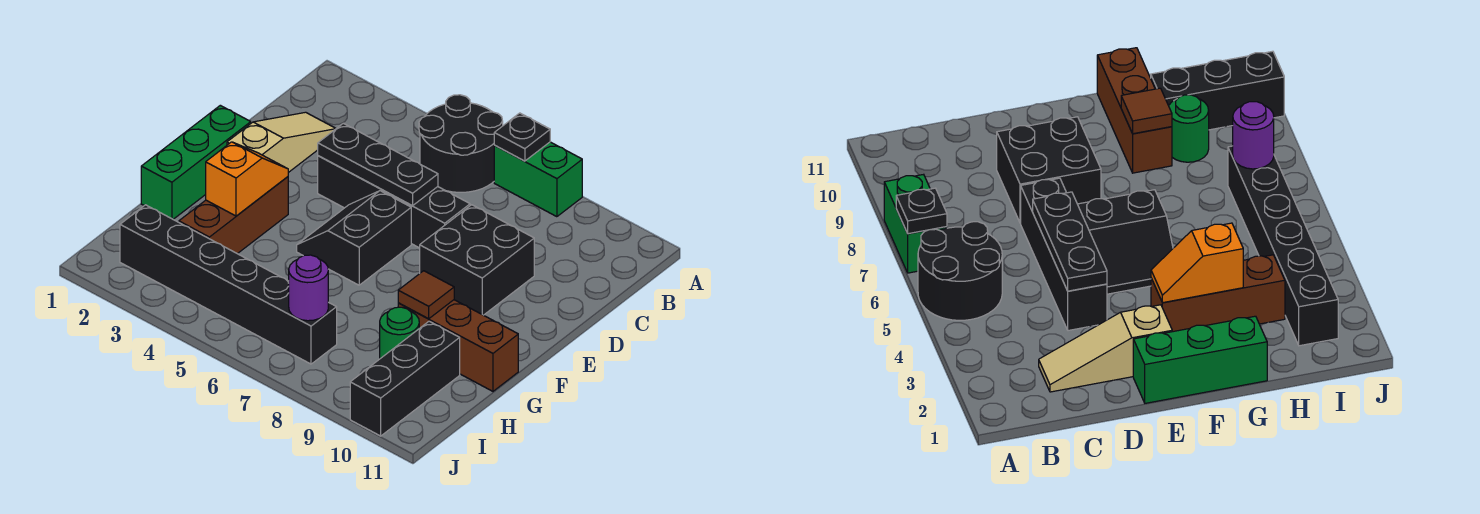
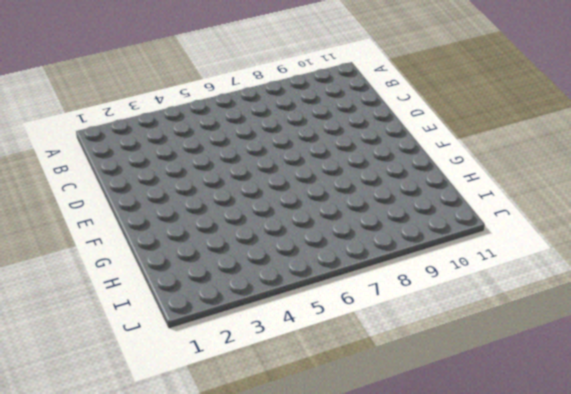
none -> black 2x2 round brick [419,95,503,192]
none -> green 1x2 brick [494,142,582,217]
none -> tan 1x3 slope [227,112,336,173]

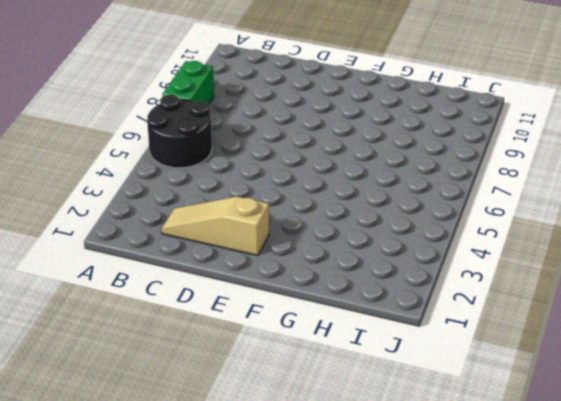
none -> black 1x4 brick [318,156,470,248]
none -> black 2x2 brick [420,205,534,315]
none -> green 1x3 brick [141,105,251,219]

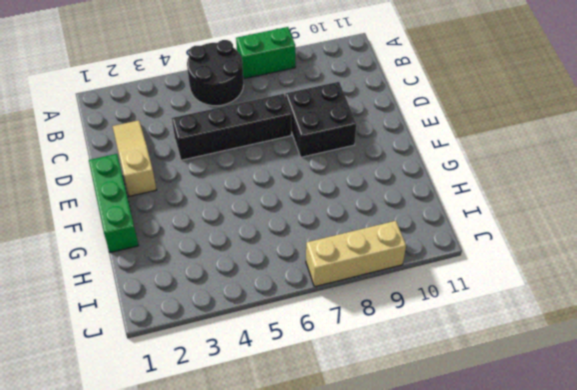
tan 1x3 brick [306,221,406,287] -> none
none -> black 2x2 slope [297,191,411,285]
none -> brown 1x3 brick [179,177,288,254]
none -> brown 1x3 brick [398,300,518,391]

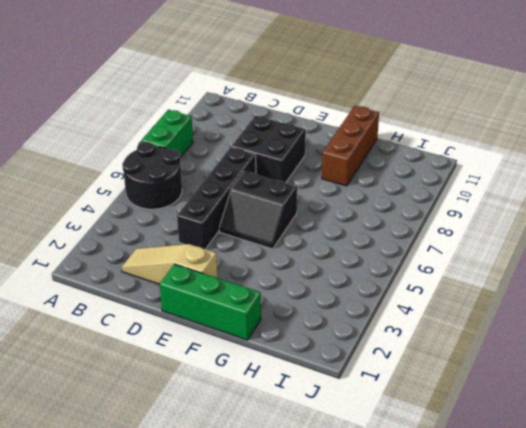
none -> brown 1x3 brick [179,177,288,254]
none -> green 1x1 round brick [380,307,419,359]
none -> black 1x3 brick [350,321,460,436]

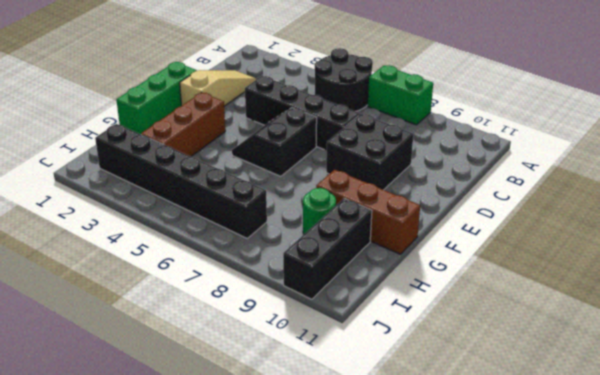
none -> black 1x1 plate [494,113,550,161]
none -> black 1x3 plate [318,123,438,206]
none -> orange 1x2 slope [206,142,288,216]

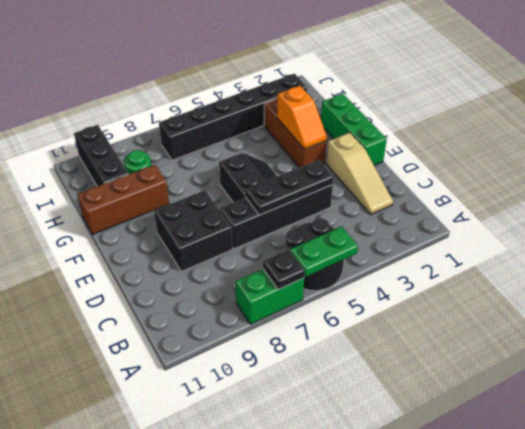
green 1x2 plate [290,226,358,277] -> none
none -> brown 1x1 tile [398,271,454,319]
none -> purple 1x1 round brick [289,255,328,321]

